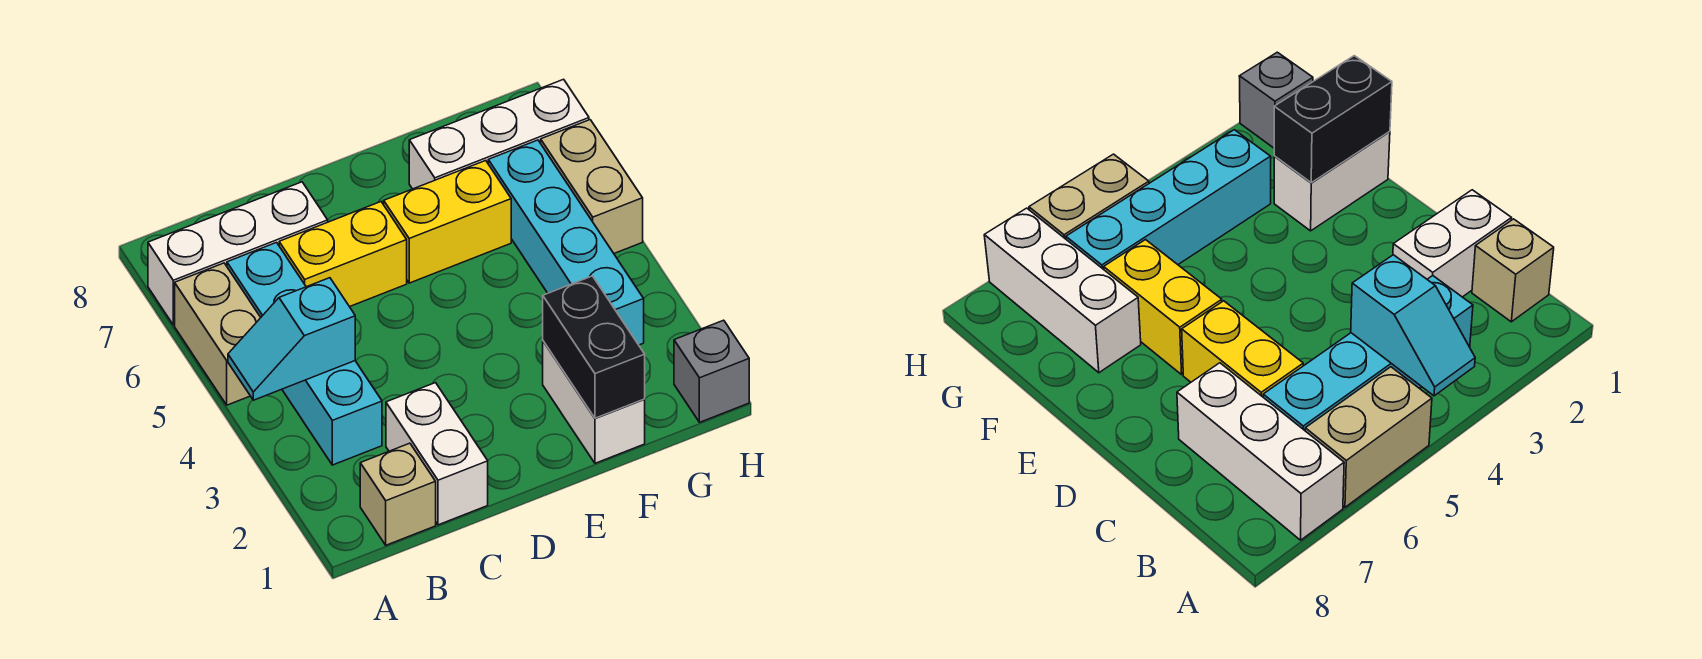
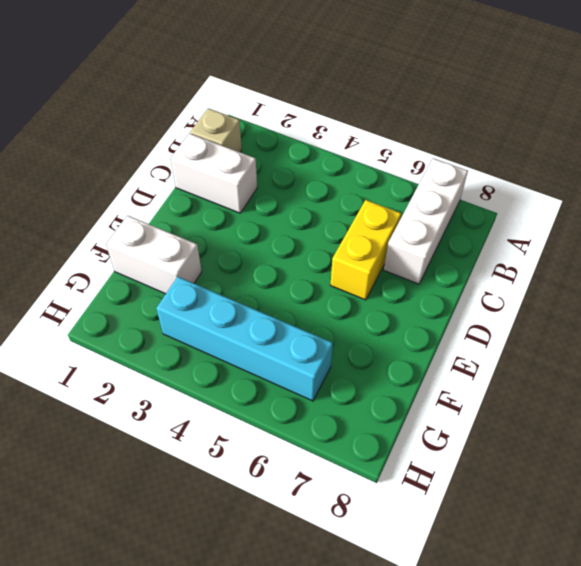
none -> tan 1x2 brick [175,263,261,405]
none -> cyan 1x4 brick [227,243,382,465]
none -> yellow 1x2 brick [384,161,511,283]

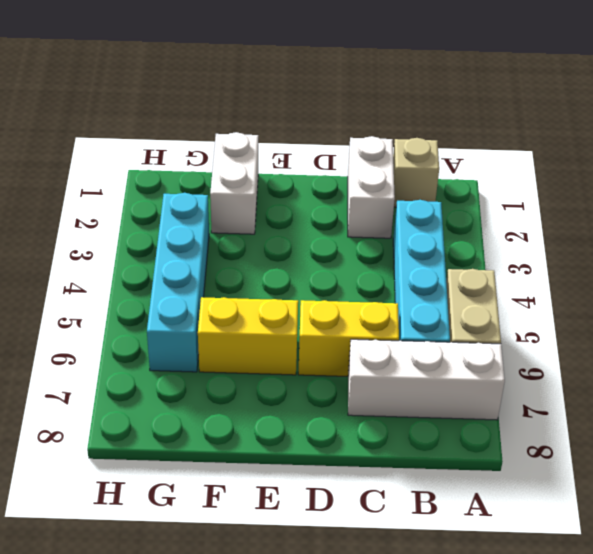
none -> white 1x3 brick [409,79,589,189]
none -> grey 1x1 brick [674,320,749,422]
none -> tan 1x2 brick [541,120,643,253]

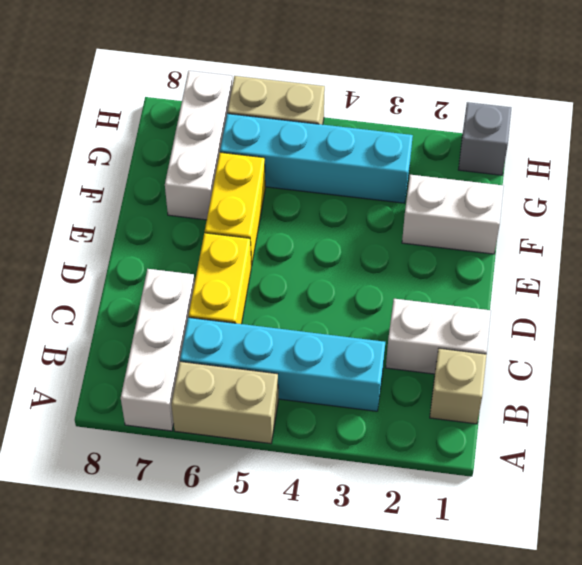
none -> cyan 1x2 slope [228,278,355,400]
none -> black 1x2 brick [543,276,645,418]

